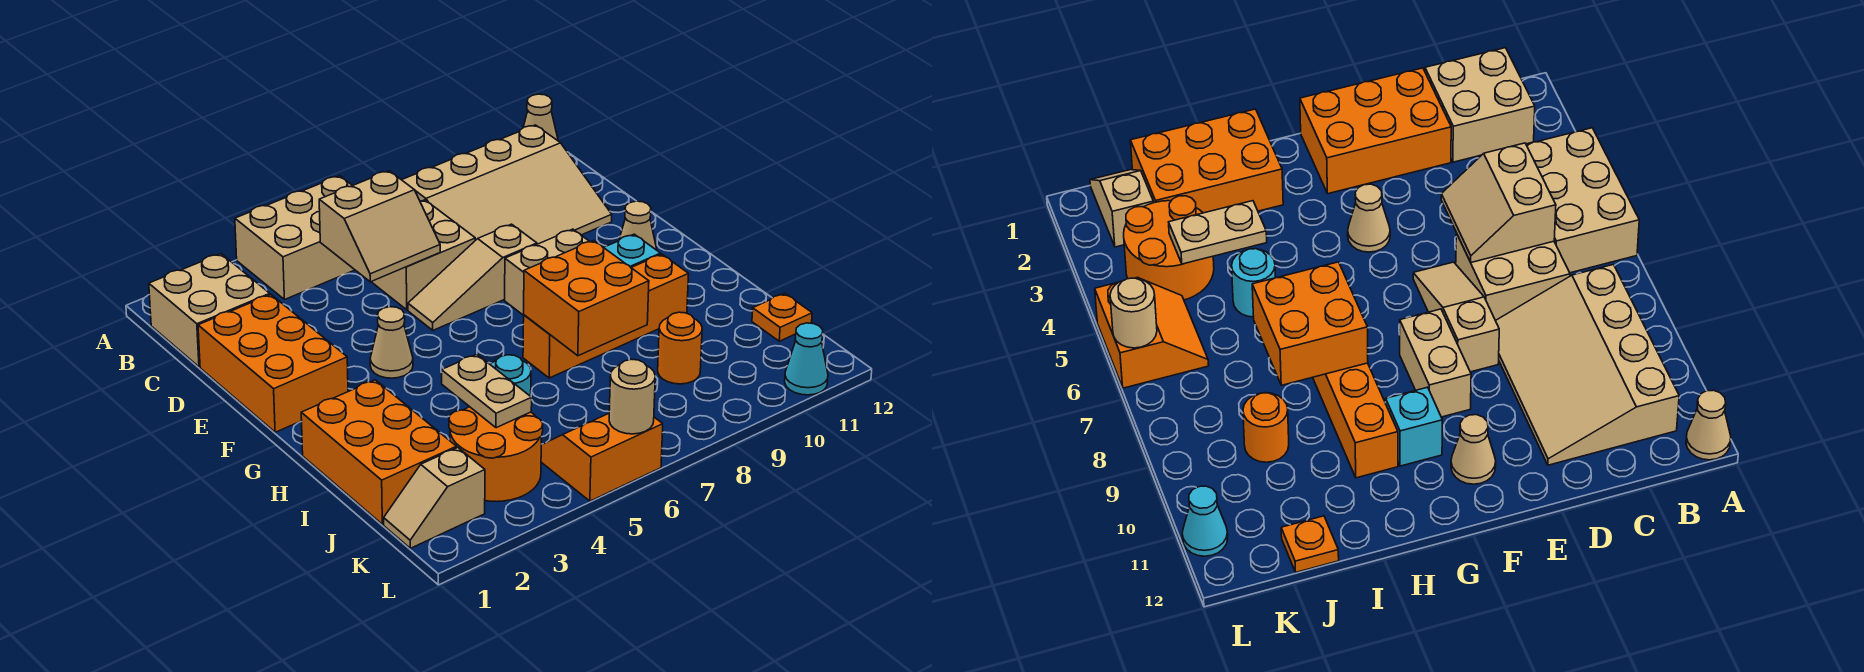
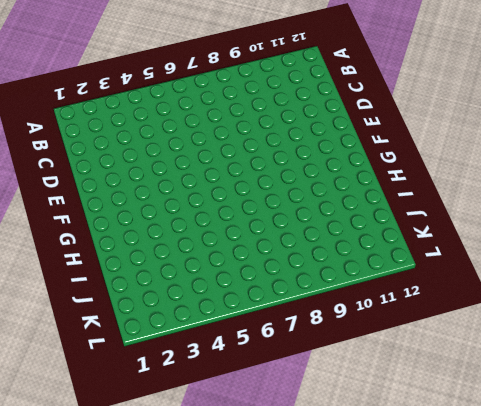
none -> tan 2x3 brick [235,176,354,300]
none -> tan 1x1 cone [523,94,558,141]
none -> tan 2x2 brick [149,254,270,367]

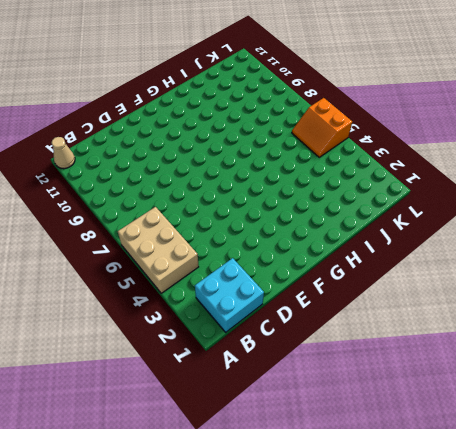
cyan 2x2 brick [195,258,264,332] -> tan 2x2 brick [149,254,270,367]
none -> tan 3x4 slope [402,125,612,244]
none -> tan 2x2 brick [372,200,475,310]
none -> orange 2x3 brick [198,295,348,432]

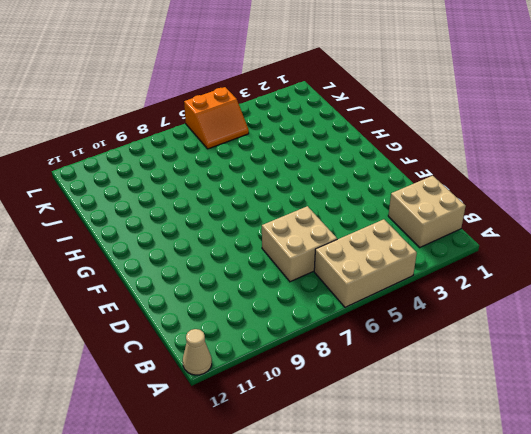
none -> tan 3x4 slope [402,125,612,244]
none -> orange 2x3 brick [198,295,348,432]
none -> tan 1x3 slope [408,224,537,330]

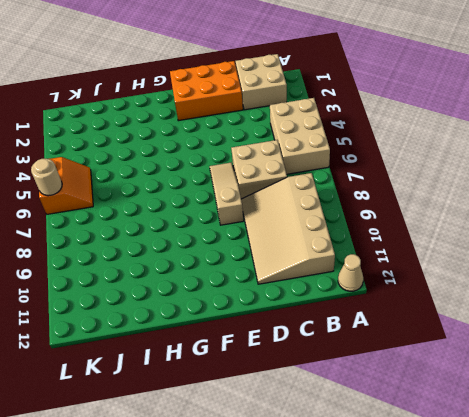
none -> tan 1x1 cone [370,307,413,378]
none -> tan 1x2 brick [505,229,590,315]
none -> tan 1x1 cone [619,201,657,250]

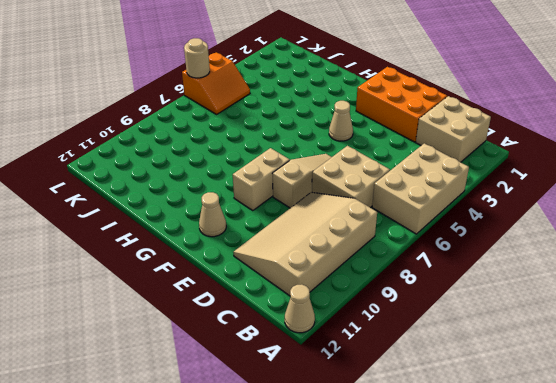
none -> cyan 1x1 brick [604,234,661,267]
none -> orange 2x3 brick [301,380,457,524]
none -> orange 1x4 brick [523,254,689,378]

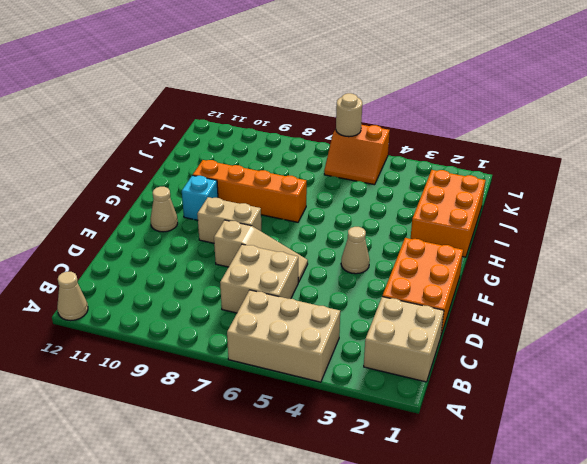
none -> tan 3x4 slope [402,125,612,244]
none -> cyan 1x1 round brick [490,355,531,396]
none -> orange 2x2 round brick [449,407,543,502]

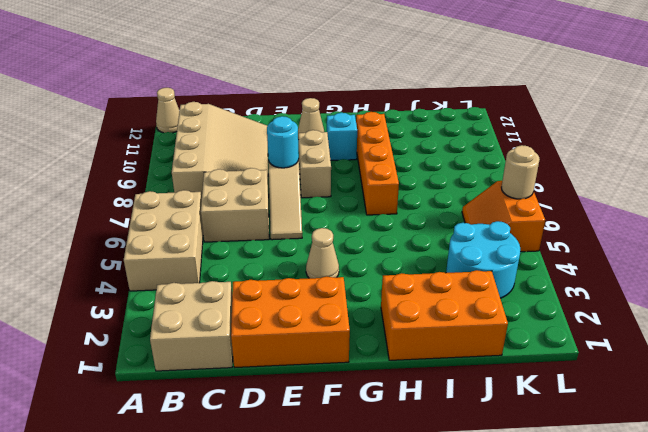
cyan 1x1 round brick [267,116,299,168] -> cyan 1x1 round brick moved to [490,355,531,396]
cyan 2x2 round brick [446,221,520,298] -> orange 2x2 round brick [449,407,543,502]
none -> orange 1x1 round brick [658,312,702,384]
none -> orange 1x1 plate [752,293,812,341]
none -> tan 1x2 slope [384,448,485,548]

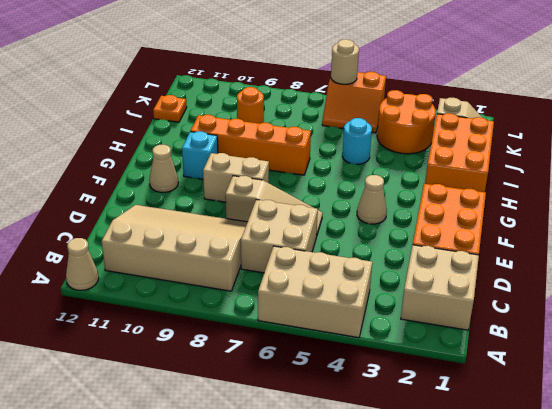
none -> cyan 1x1 cone [785,323,828,395]
none -> tan 2x2 slope [319,171,440,282]
none -> orange 2x2 brick [524,240,649,356]

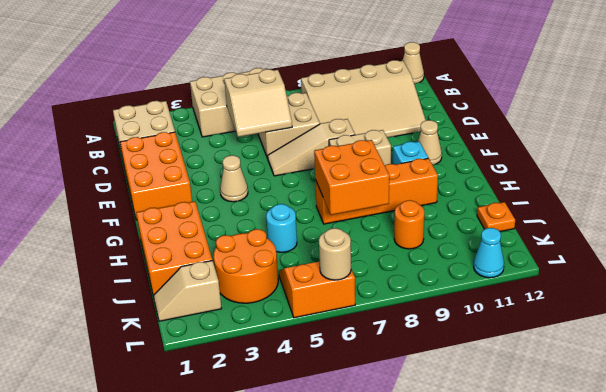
none -> tan 1x2 plate [442,354,532,428]

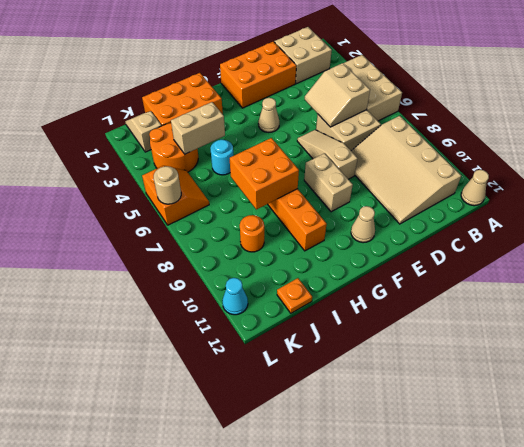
tan 1x2 brick [171,102,225,154] -> tan 1x2 plate [442,354,532,428]
none -> cyan 1x1 brick [604,234,661,267]

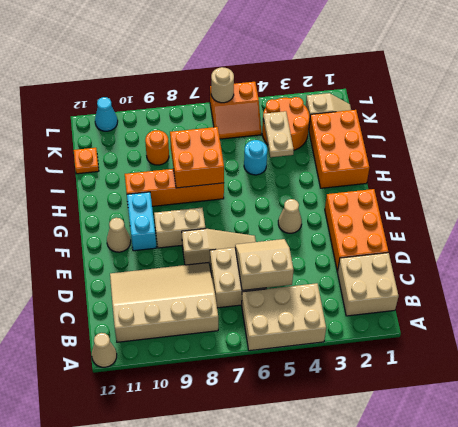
cyan 1x2 brick [127,192,156,251] -> cyan 1x1 brick [604,234,661,267]

